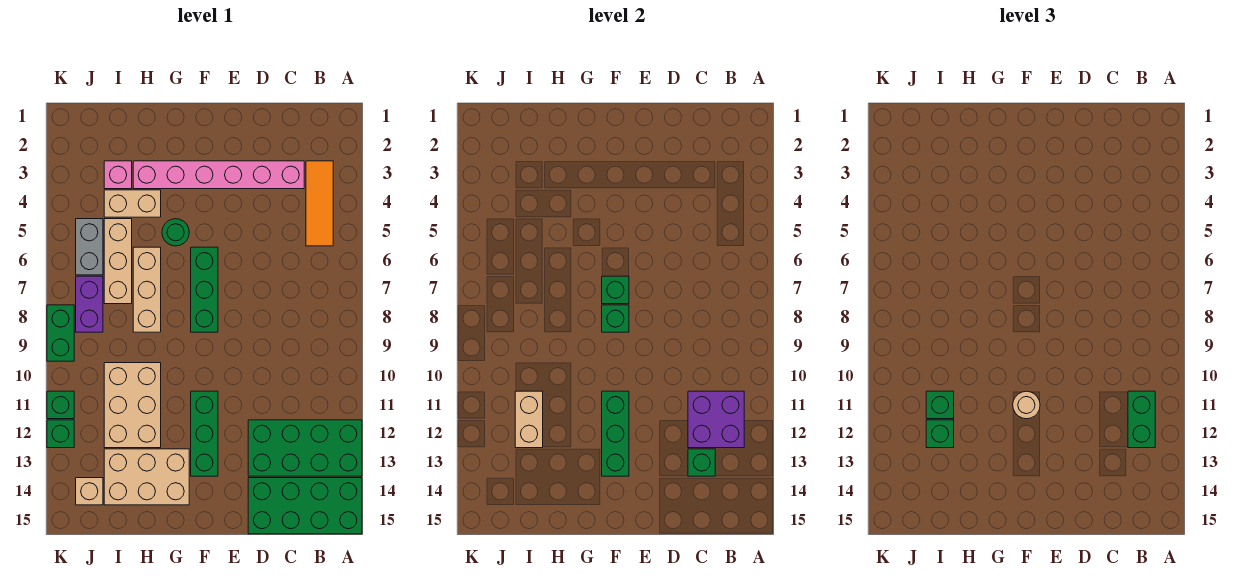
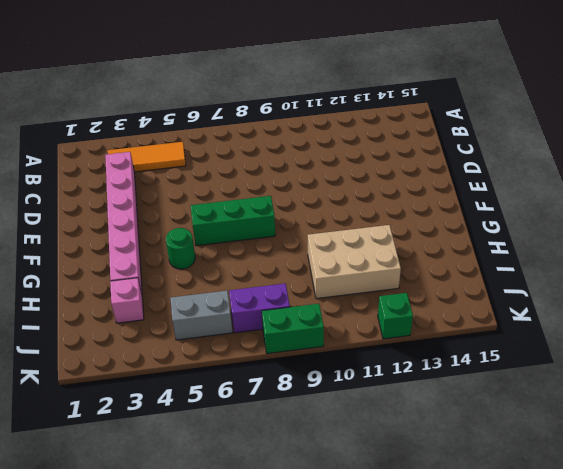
none -> green 2x4 brick [248,420,362,476]
none -> green 2x4 brick [248,478,362,534]
none -> green 1x3 brick [191,391,218,476]

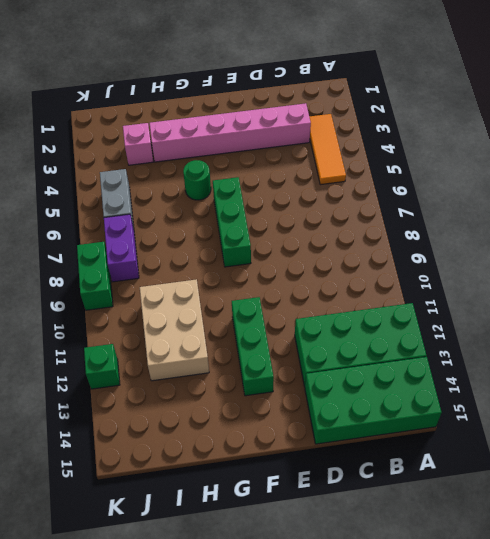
none -> tan 2x3 brick [104,449,189,505]
none -> tan 1x2 brick [104,190,161,217]
none -> tan 1x3 brick [133,247,161,332]

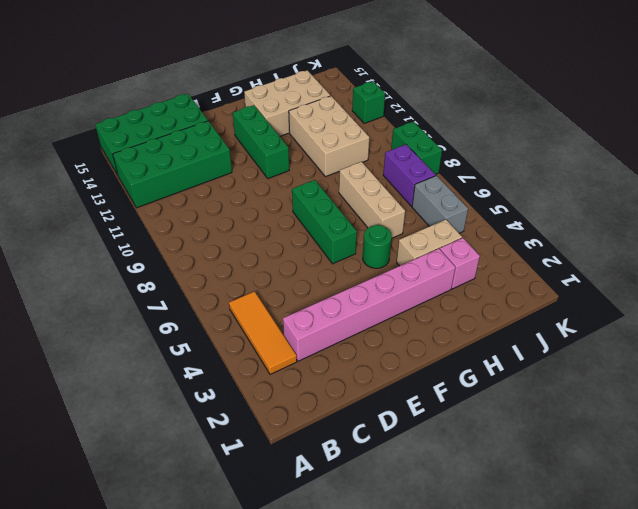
none -> tan 1x3 brick [104,219,132,304]
none -> tan 1x1 brick [76,478,103,505]
none -> green 1x1 brick [47,391,74,419]

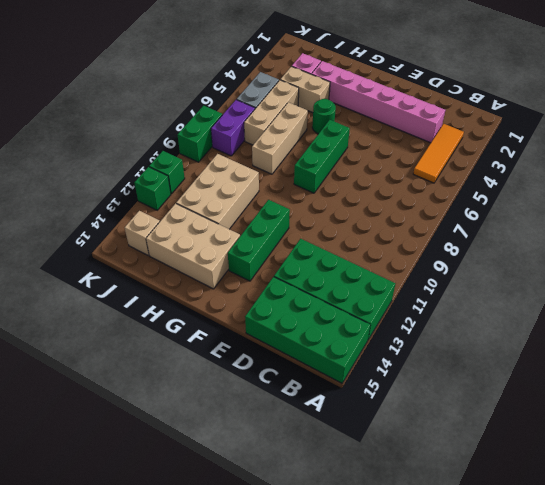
none -> purple 2x2 brick [688,391,744,448]
none -> green 1x1 brick [688,449,715,476]
none -> green 1x1 brick [602,276,629,304]

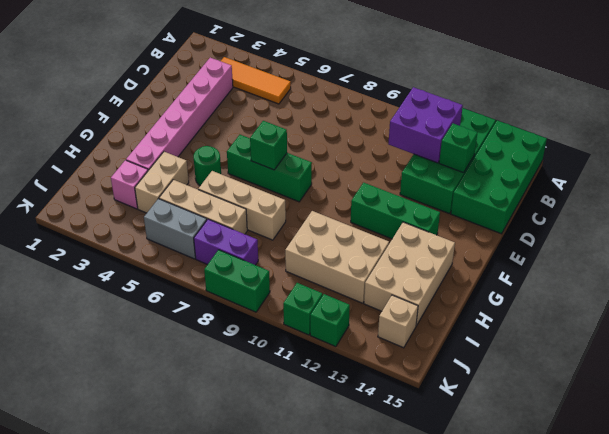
none -> green 1x1 brick [602,305,629,332]
none -> green 1x3 brick [602,391,629,476]
none -> tan 1x2 brick [515,391,543,448]

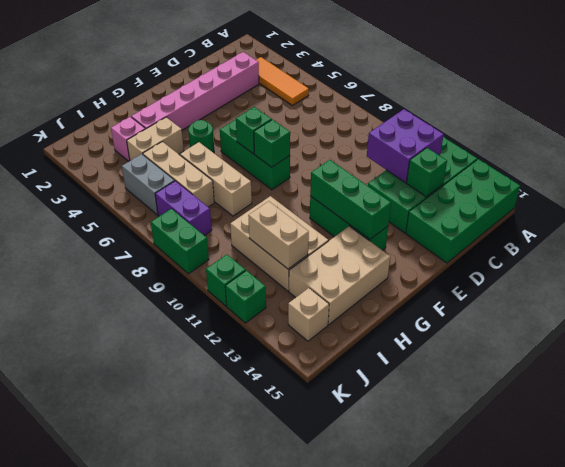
none -> green 1x2 brick [1128,391,1155,448]
none -> tan 1x1 round brick [1013,391,1040,419]
none -> green 1x1 brick [926,391,954,419]

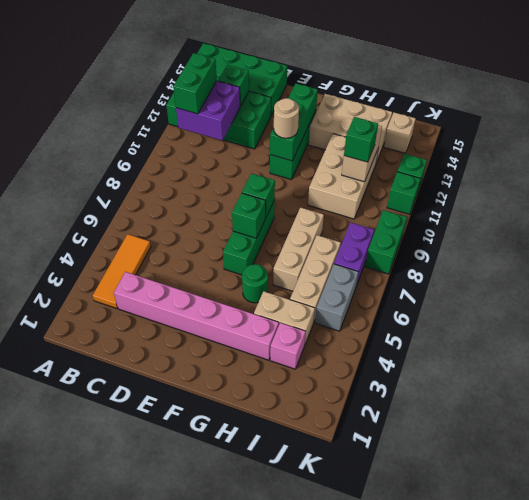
none -> green 1x1 brick [926,420,954,448]

